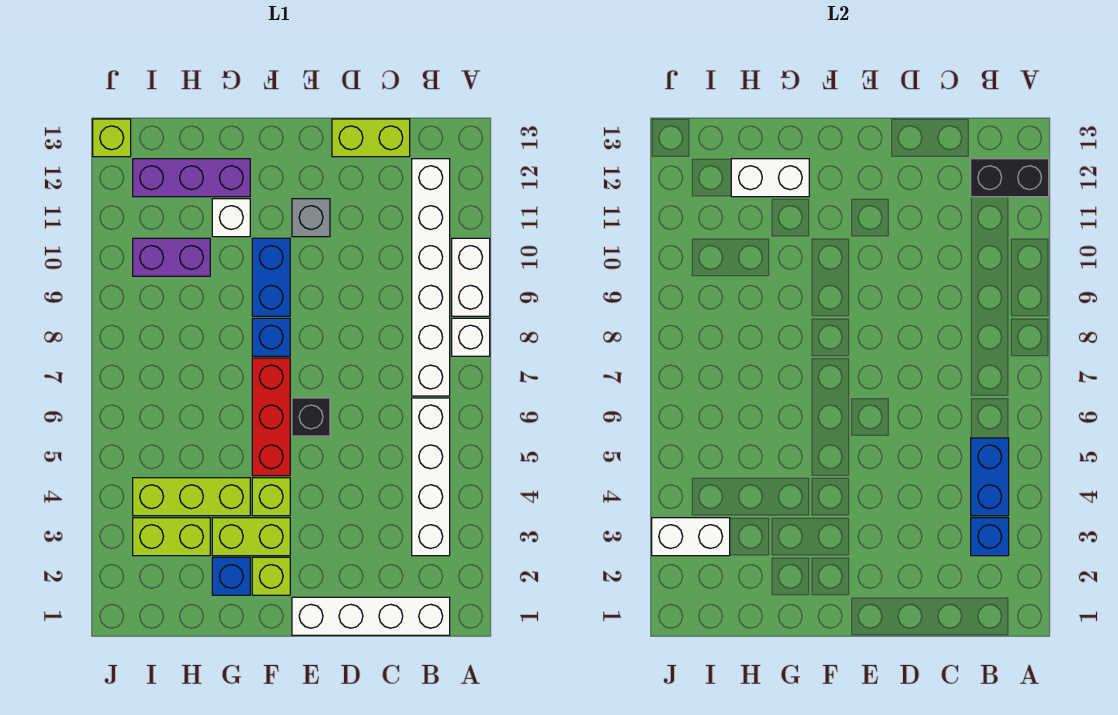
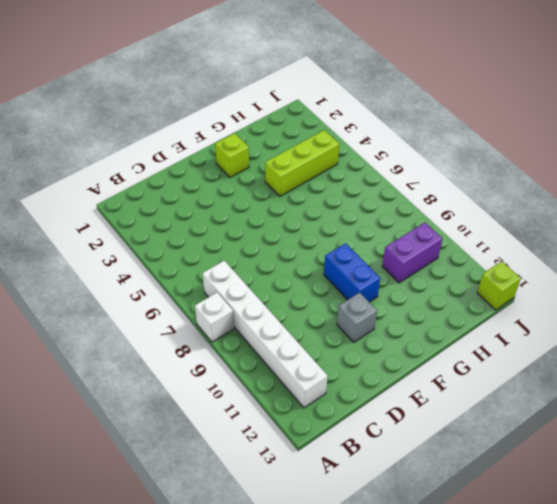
none -> white 1x2 brick [452,238,490,316]
none -> white 1x4 brick [292,597,450,635]
none -> white 1x4 brick [412,398,450,556]

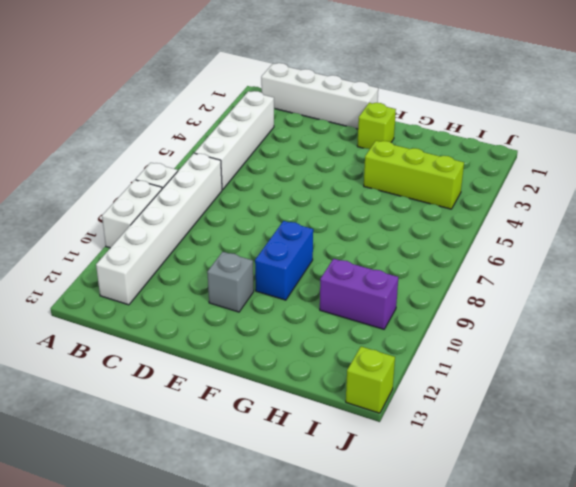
none -> lime 1x2 brick [332,119,410,157]
none -> black 1x1 brick [292,398,330,436]
none -> lime 1x2 brick [212,518,290,556]

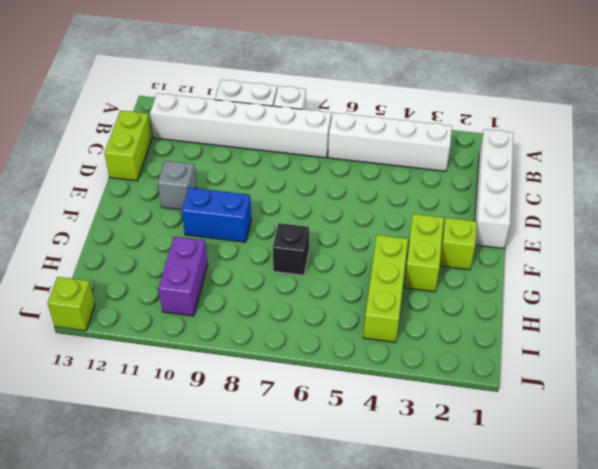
black 1x1 brick [273,223,309,275] -> black 1x1 brick moved to [292,398,330,436]
none -> lime 1x1 brick [252,478,290,516]
none -> red 1x3 brick [252,358,290,476]
none -> blue 1x1 brick [252,318,290,356]

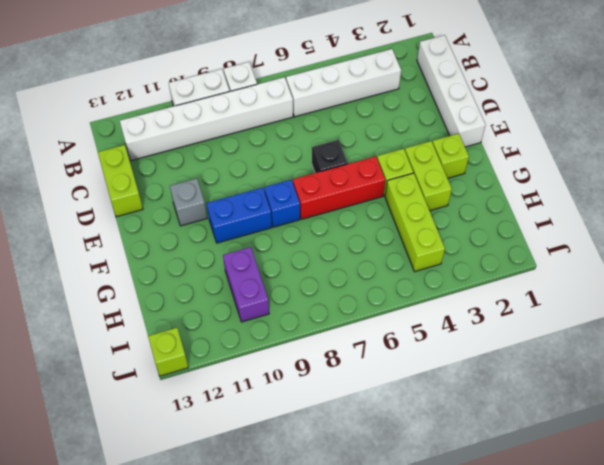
none -> blue 1x1 brick [212,557,250,595]
none -> white 1x1 brick [212,199,250,237]
none -> purple 1x3 brick [133,159,250,197]

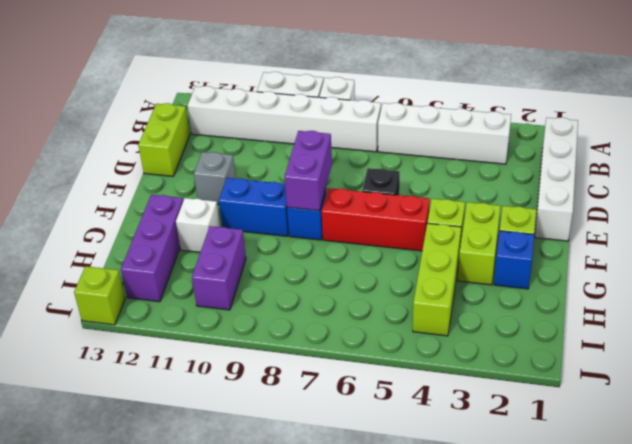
purple 1x2 brick [284,131,332,211] -> none
none -> lime 1x2 brick [133,518,210,556]
none -> black 1x2 brick [971,159,1049,197]
none -> blue 1x1 brick [971,518,1009,556]

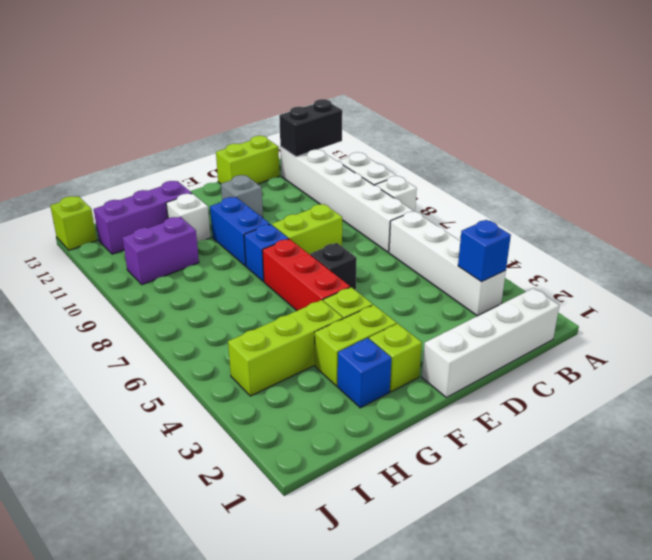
lime 1x2 brick [272,204,342,254] -> lime 1x2 brick moved to [133,518,210,556]
none -> blue 1x2 brick [971,438,1009,516]
none -> white 1x2 brick [731,159,809,197]
none -> white 1x2 brick [652,518,730,556]

